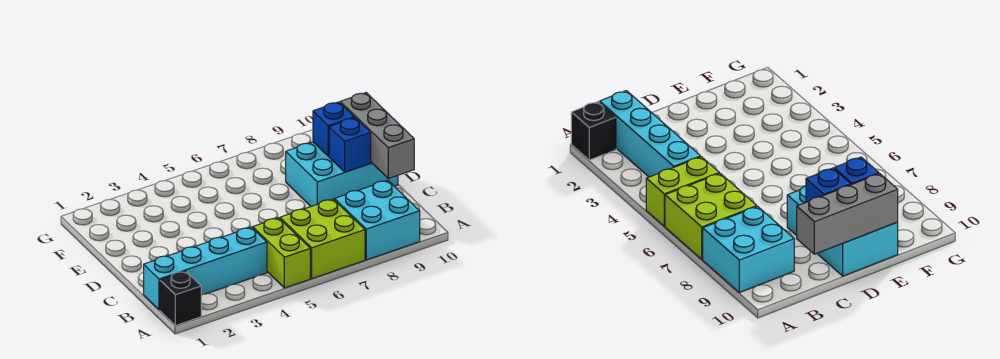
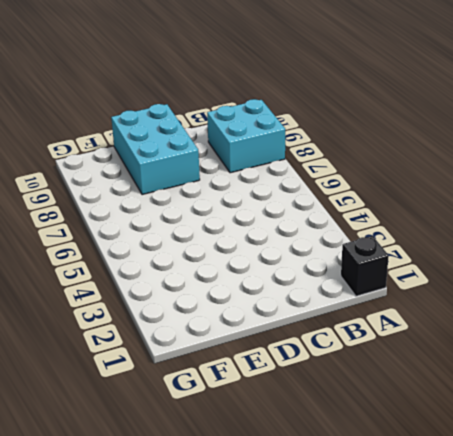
none -> lime 1x2 brick [253,218,310,288]
none -> lime 2x2 brick [280,199,365,279]

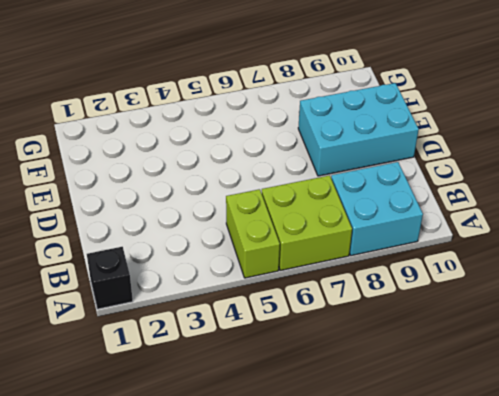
none -> cyan 1x4 brick [144,227,267,310]
none -> grey 1x3 brick [340,93,414,178]

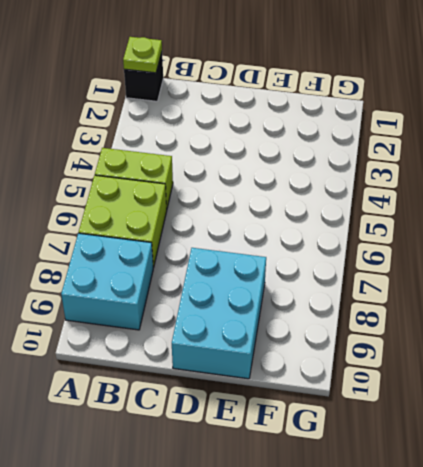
lime 1x1 plate [123,37,162,73] -> none
none -> cyan 1x4 brick [144,227,267,310]
none -> grey 1x3 brick [340,93,414,178]

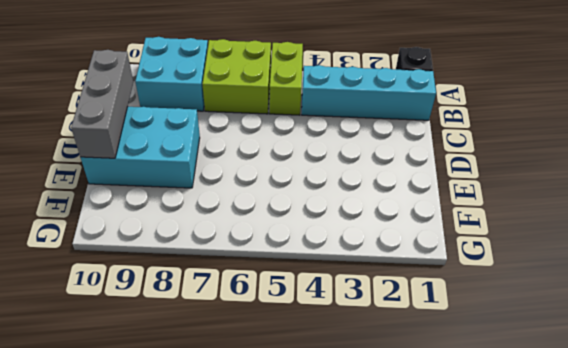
none -> blue 1x1 brick [329,118,371,172]
none -> blue 1x1 brick [313,102,354,156]

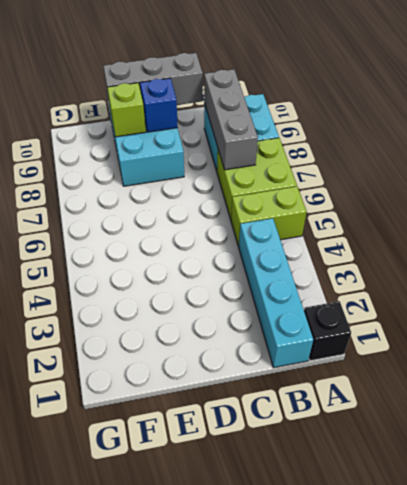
grey 1x3 brick [204,69,258,170] -> none
lime 1x1 brick [107,83,146,137] -> blue 1x1 brick [313,102,354,156]

